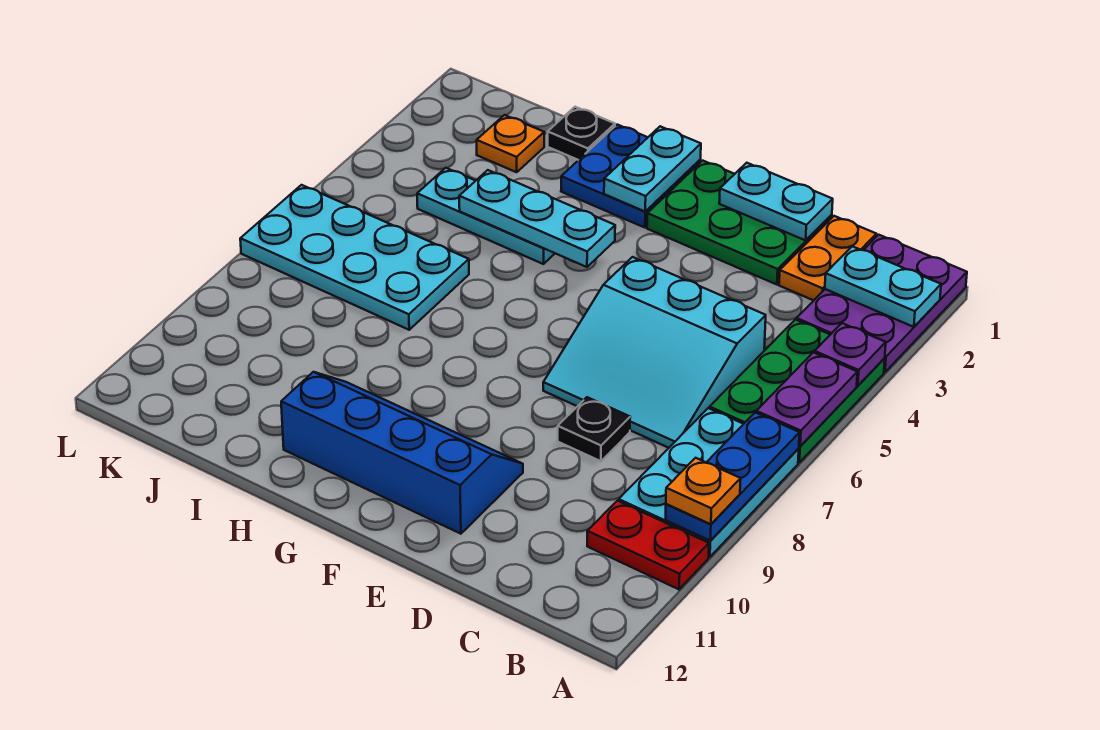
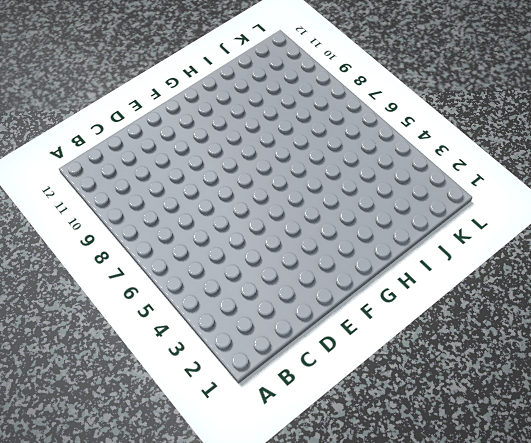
none -> purple 2x3 plate [797,235,967,372]
none -> green 2x3 plate [710,320,885,462]
none -> cyan 2x3 plate [619,408,799,557]

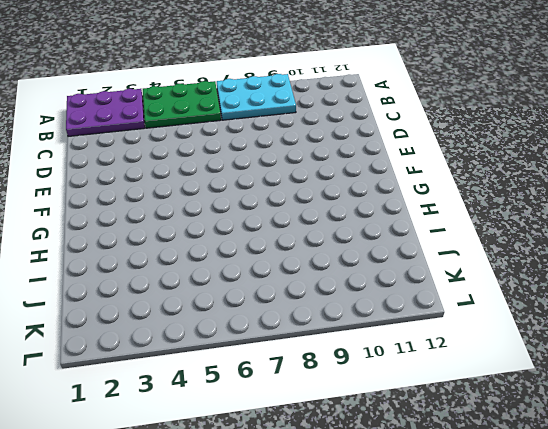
none -> red 1x2 plate [587,501,709,589]
none -> orange 1x2 plate [779,216,876,300]
none -> cyan 3x3 slope [543,257,766,448]

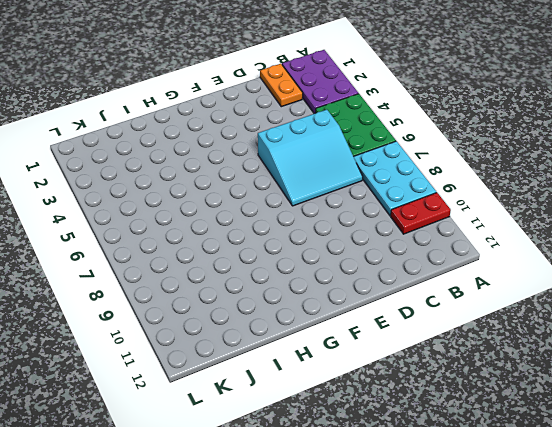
none -> green 2x3 plate [647,161,832,285]
none -> black 1x1 plate [558,397,630,461]
none -> blue 2x4 slope [281,372,523,534]

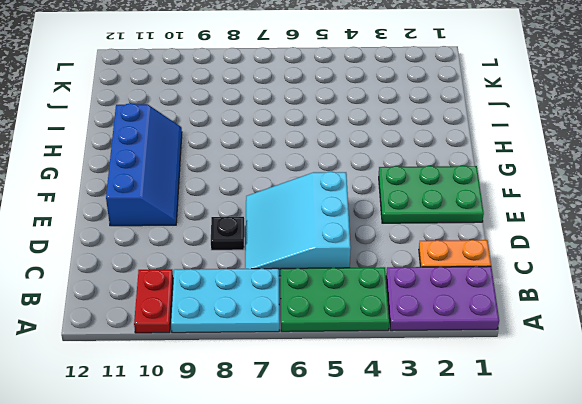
green 2x3 plate [379,165,484,223] -> green 2x3 plate turned to [647,161,832,285]
none -> blue 2x2 plate [561,125,701,228]
none -> cyan 1x3 plate [417,168,555,264]
none -> black 1x1 plate [548,107,615,160]

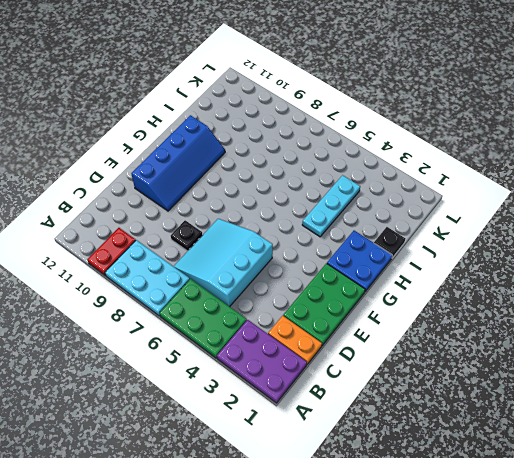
none -> cyan 2x4 plate [240,185,469,330]
none -> orange 1x1 plate [477,115,544,172]
none -> cyan 1x2 plate [825,246,941,327]

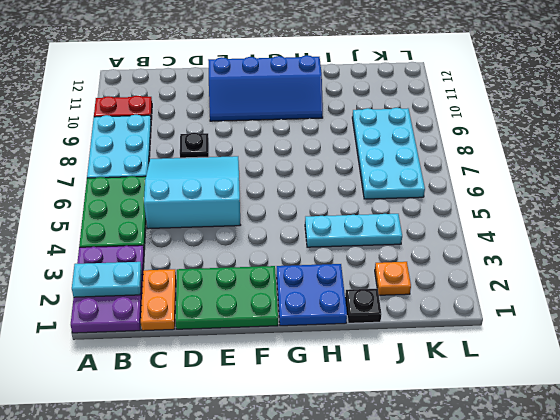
cyan 2x4 plate [352,108,425,199] -> cyan 2x4 plate turned to [240,185,469,330]
none -> purple 1x1 plate [815,323,886,386]
none -> purple 1x2 plate [756,352,857,446]
none -> blue 1x3 plate [665,413,800,541]

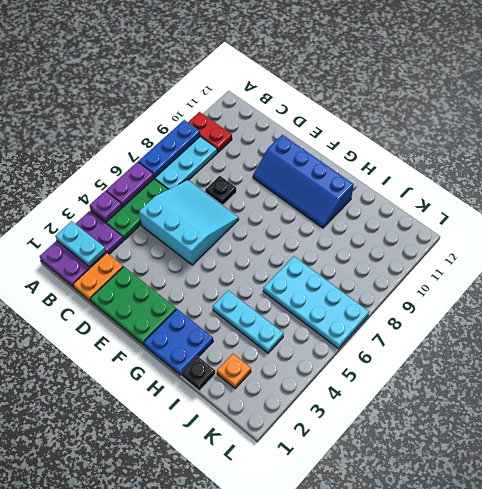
none -> cyan 1x2 plate [719,163,833,240]
none -> cyan 1x2 plate [604,126,701,212]
none -> cyan 1x3 plate [459,170,615,267]

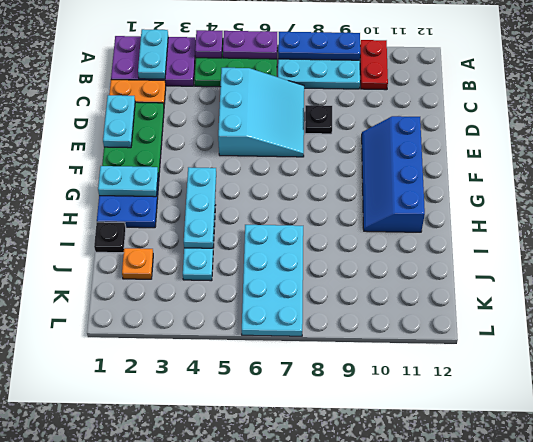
none -> orange 1x1 plate [666,458,741,524]

